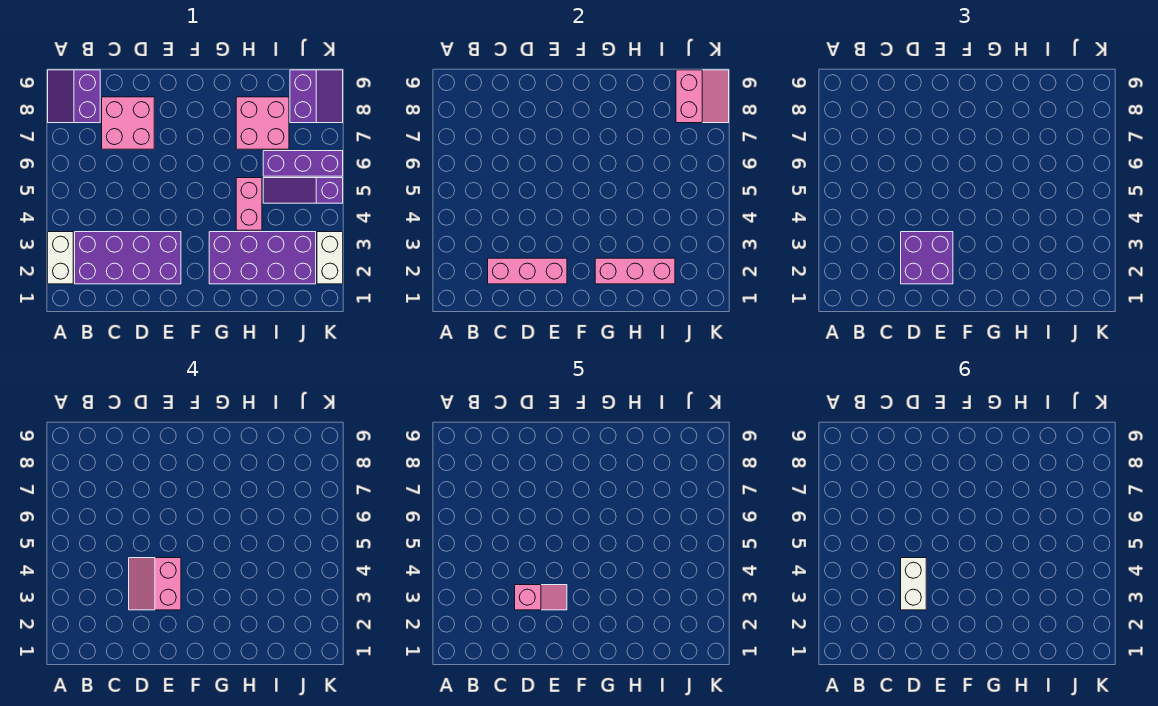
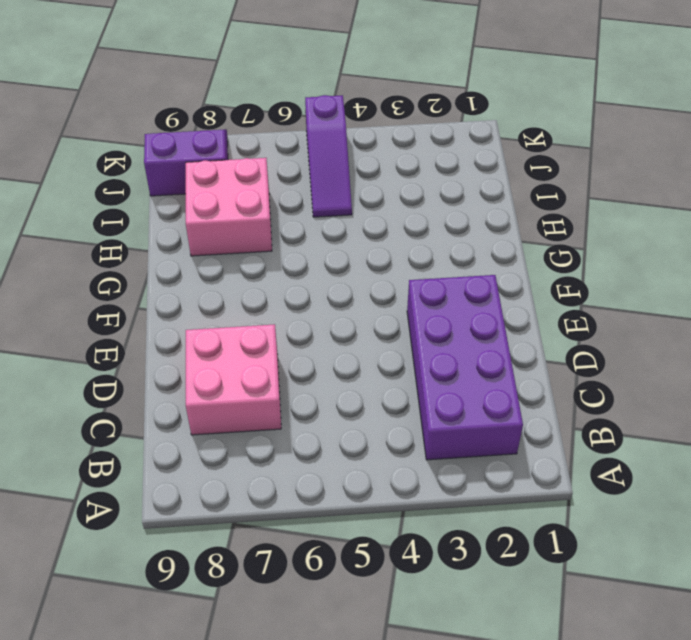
none -> white 1x2 brick [48,232,73,284]
none -> purple 2x2 slope [48,70,100,123]
none -> purple 2x4 brick [209,232,316,284]

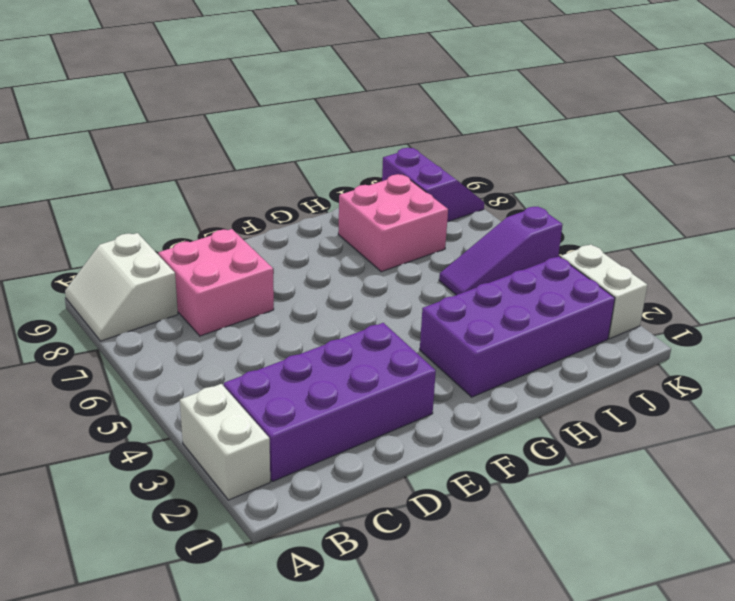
white 2x2 slope [65,233,178,341] -> purple 2x2 slope [48,70,100,123]
none -> pink 1x2 brick [236,178,262,230]
none -> purple 1x3 brick [263,151,343,176]
none -> pink 1x3 brick [488,258,567,284]

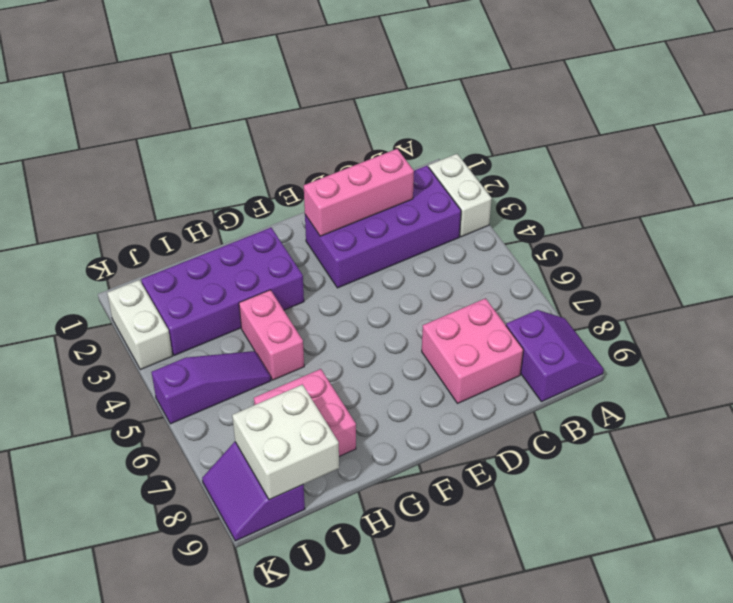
white 2x2 brick [232,385,339,500] -> pink 2x2 slope [676,70,729,123]
none -> purple 1x3 brick [263,151,343,176]
none -> pink 1x3 brick [595,258,675,284]
none -> purple 2x2 brick [901,232,953,284]

